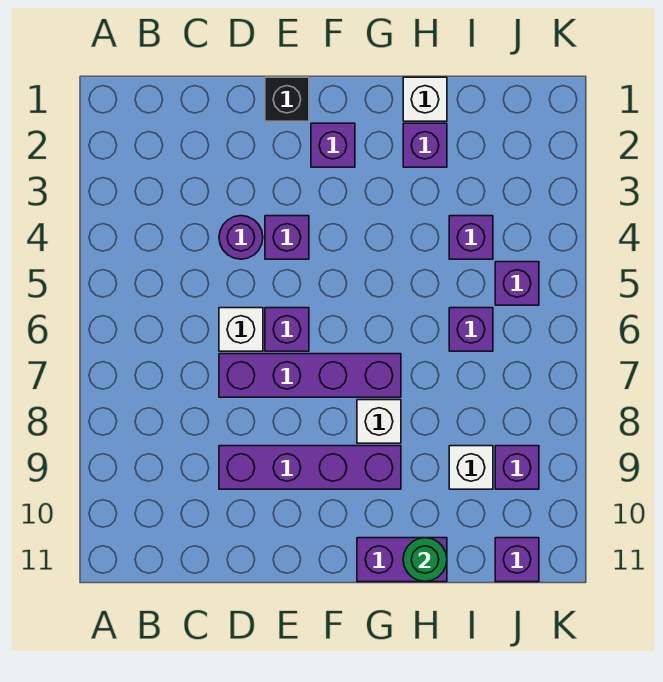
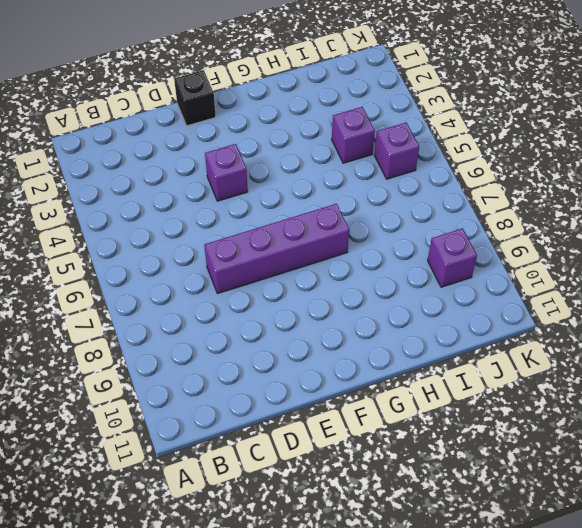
none -> purple 1x1 round brick [219,216,263,259]
none -> white 1x1 brick [219,308,263,351]
none -> purple 1x4 brick [219,446,401,489]

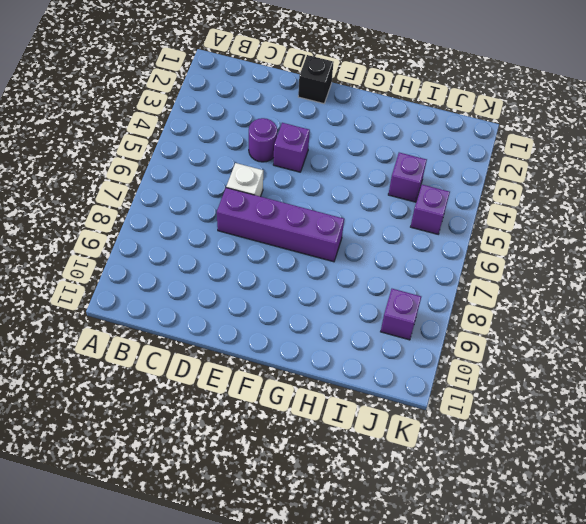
none -> purple 1x4 brick [219,446,401,489]
none -> purple 1x1 brick [265,308,309,351]
none -> purple 1x1 brick [311,123,355,167]

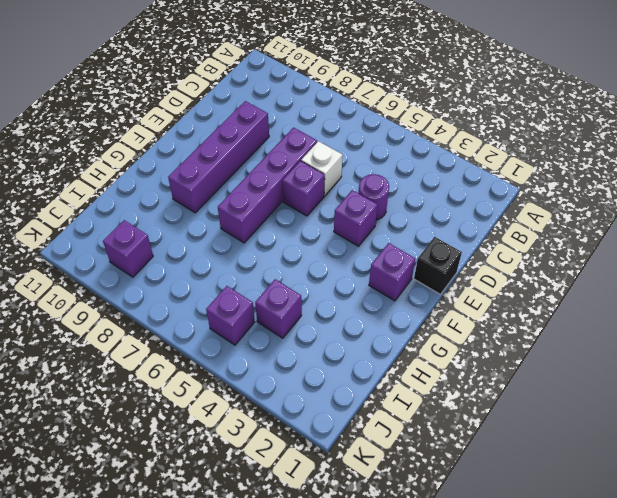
none -> white 1x1 brick [357,400,401,443]
none -> purple 1x2 brick [357,538,447,582]
none -> white 1x1 brick [403,77,447,121]

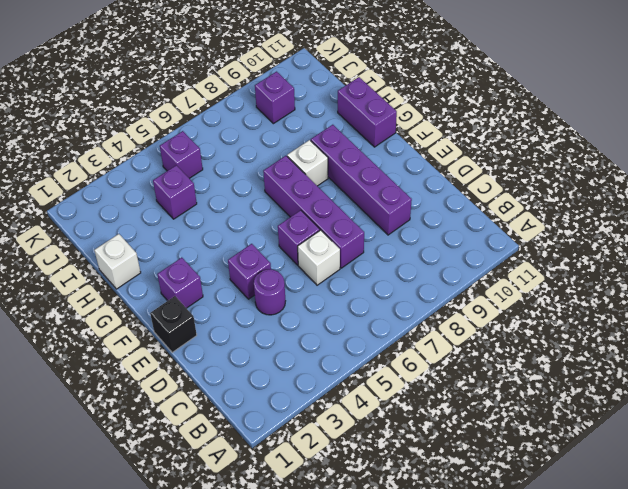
none -> purple 1x1 brick [403,123,447,167]
none -> purple 1x1 brick [449,308,493,351]
none -> white 1x1 brick [449,446,493,489]

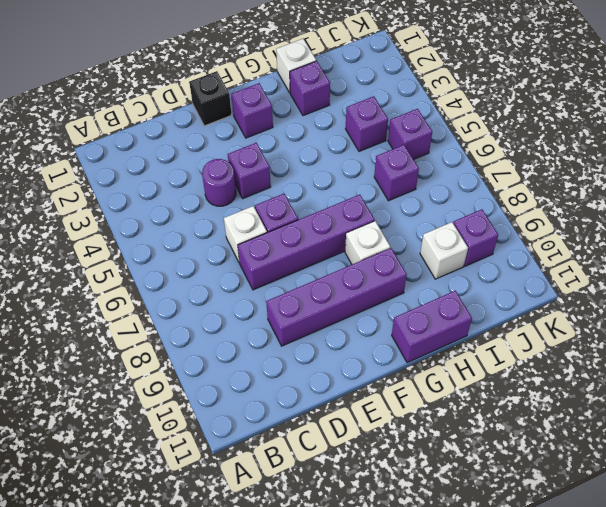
none -> purple 1x1 brick [495,538,539,582]
none -> green 1x1 round brick [403,538,447,582]

